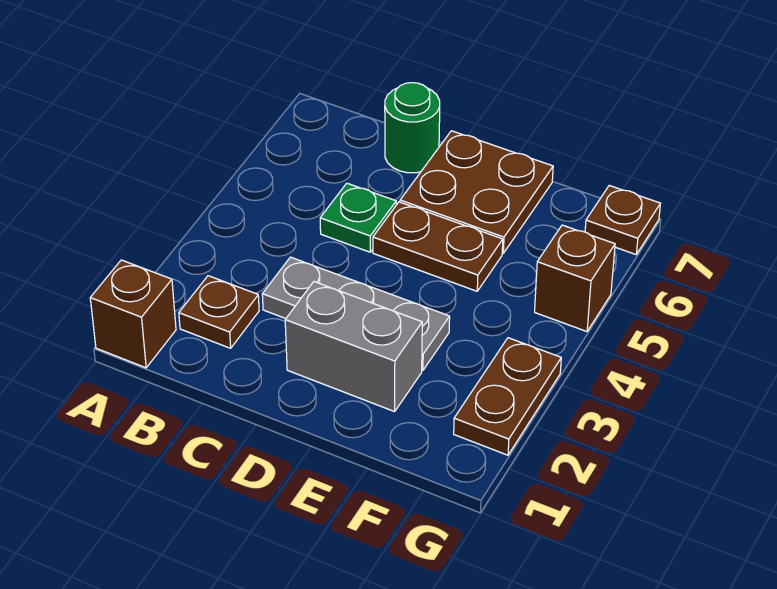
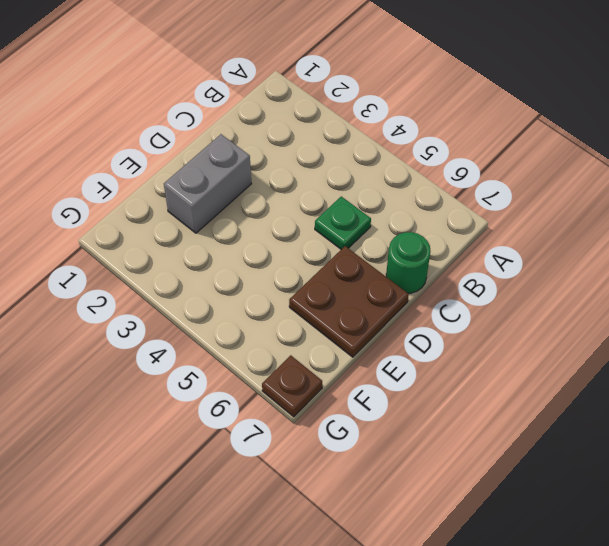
none -> brown 1x1 brick [90,260,176,368]
none -> brown 1x1 plate [179,276,259,348]

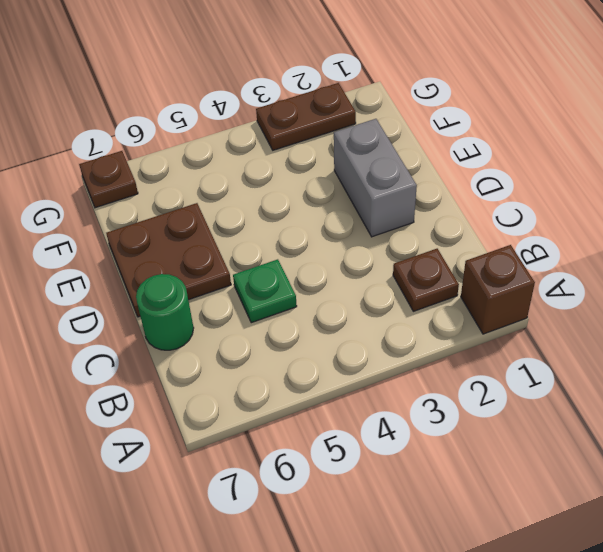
none -> grey 1x3 plate [262,257,450,370]
none -> brown 1x2 plate [373,202,503,291]

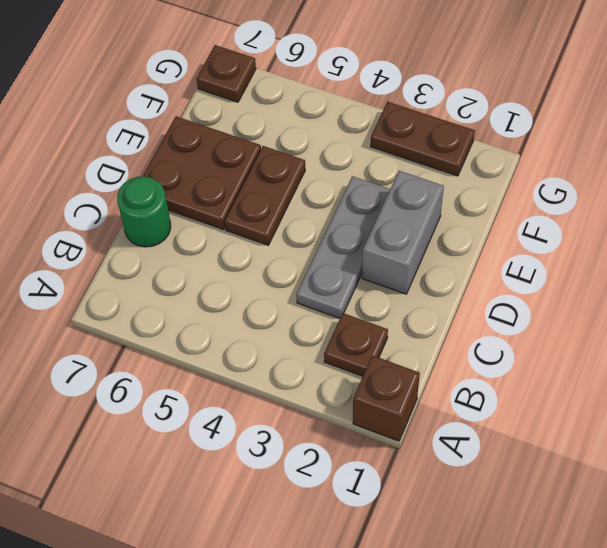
none -> green 1x1 plate [320,183,396,252]
none -> brown 1x1 brick [535,225,615,331]

